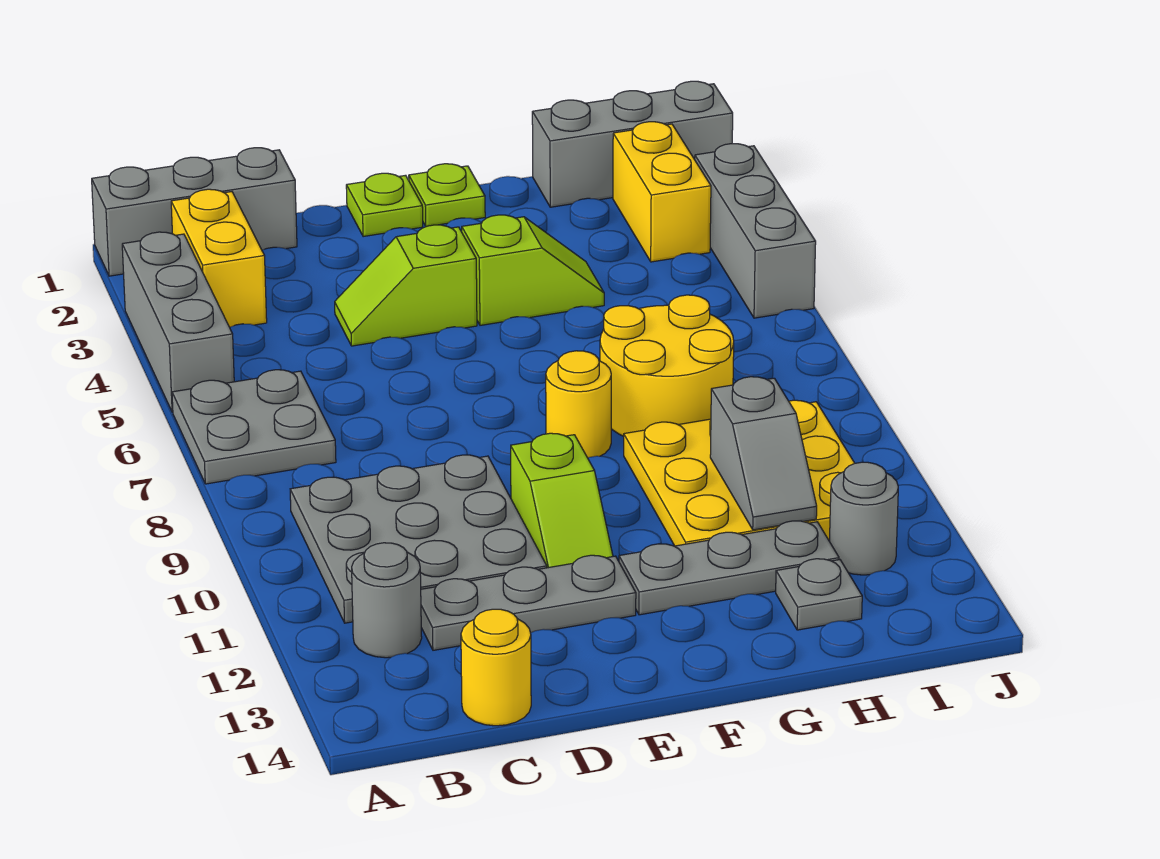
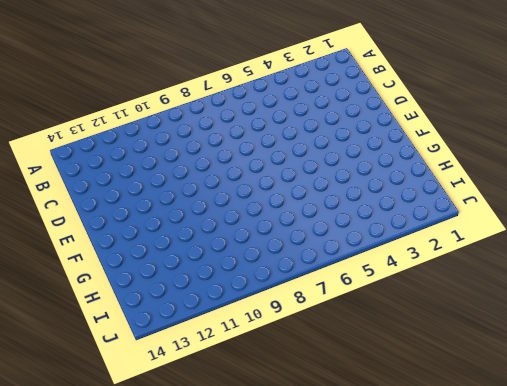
none -> grey 1x3 brick [92,148,297,276]
none -> grey 1x3 brick [122,232,234,412]
none -> grey 2x2 plate [172,370,336,484]

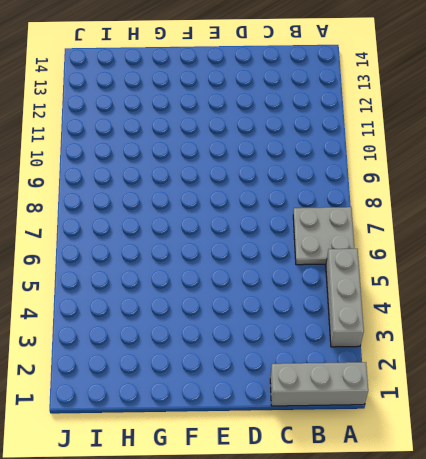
none -> yellow 1x2 brick [171,189,267,327]
none -> grey 3x3 plate [290,455,547,623]
none -> grey 1x1 round brick [352,543,422,658]

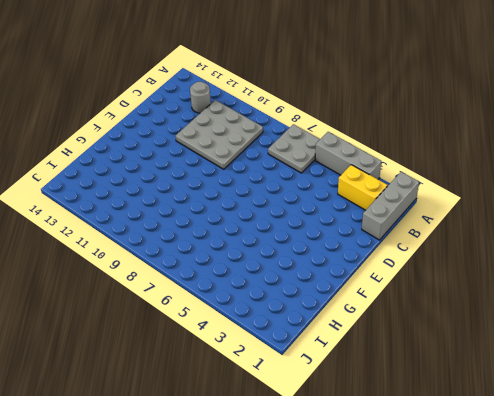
none -> grey 1x3 plate [421,555,636,650]
none -> yellow 1x1 round brick [461,609,531,726]
none -> lime 1x2 slope [335,225,477,346]

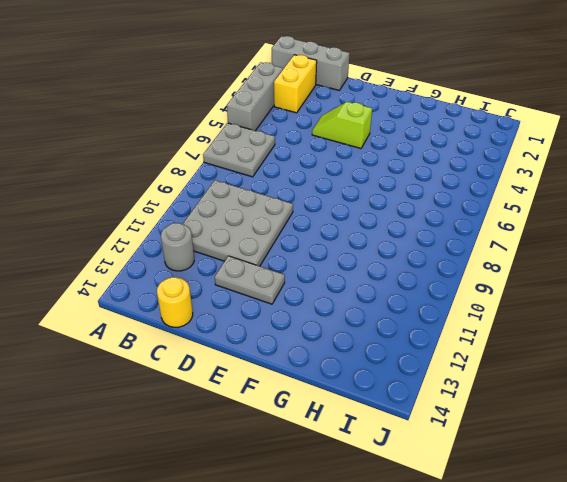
grey 1x2 plate [215,256,285,304] -> grey 1x3 plate [421,555,636,650]
none -> lime 1x1 plate [346,173,423,237]
none -> lime 1x2 slope [511,433,613,568]
none -> lime 1x1 plate [409,164,485,227]

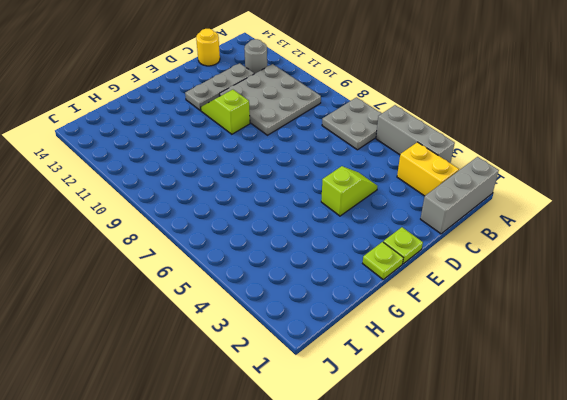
none -> lime 1x2 slope [462,215,604,325]
none -> yellow 1x1 round brick [546,351,611,458]
none -> grey 1x3 plate [619,521,839,615]

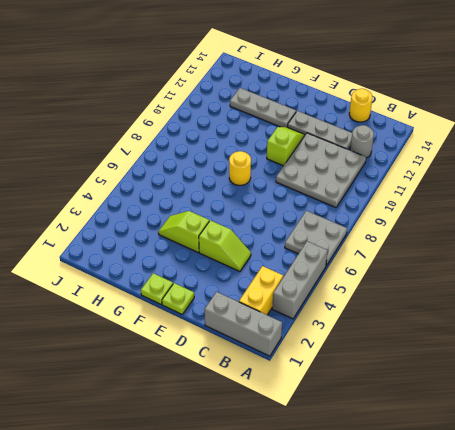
none -> yellow 2x2 round brick [600,295,734,436]
none -> yellow 3x3 plate [624,400,855,546]
none -> grey 1x3 brick [532,81,733,207]

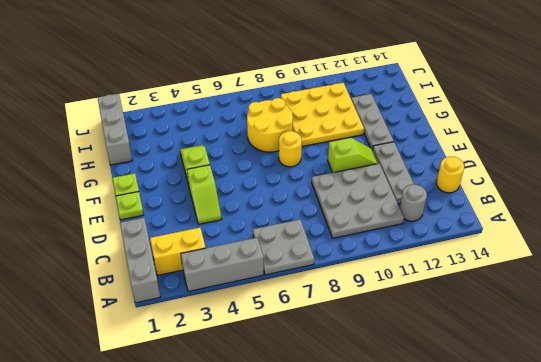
none -> grey 1x1 plate [776,559,862,630]
none -> yellow 1x2 brick [613,122,711,262]
none -> grey 1x1 round brick [829,462,898,575]

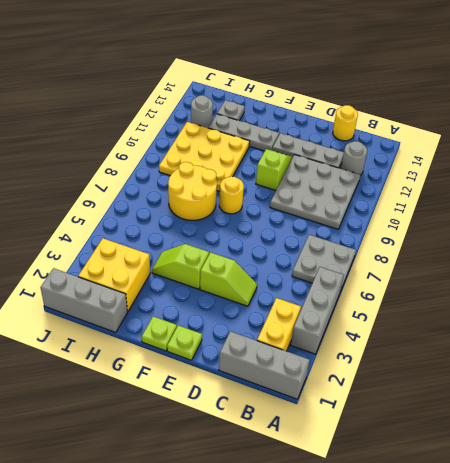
yellow 2x2 brick [78,238,150,312] -> yellow 1x2 brick [613,122,711,262]
none -> grey 1x3 brick [695,144,816,318]
none -> grey 1x2 slope [710,377,817,530]

